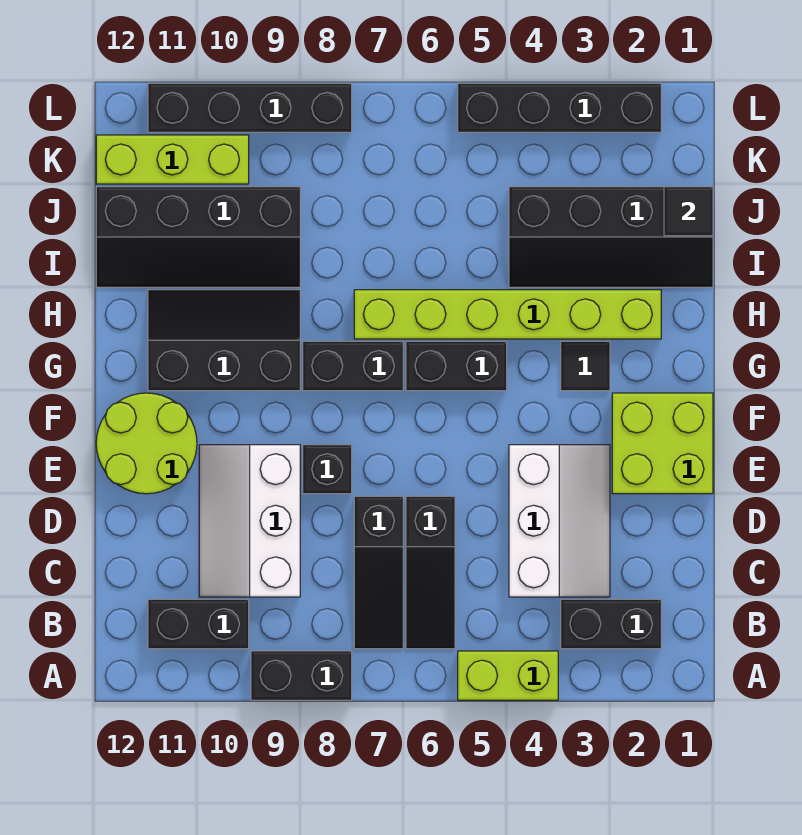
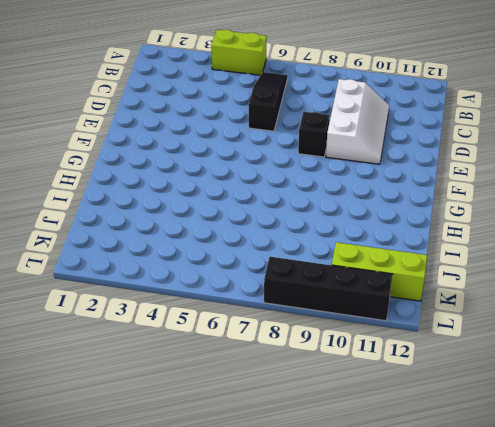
none -> black 1x2 brick [251,651,352,700]
none -> black 1x2 brick [561,599,661,649]
none -> black 1x3 slope [354,496,403,649]

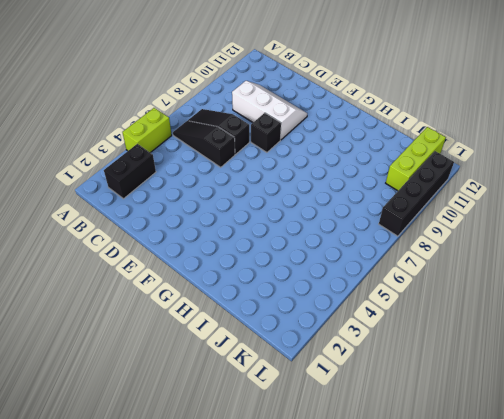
none -> black 1x2 brick [251,651,352,700]
none -> black 1x2 brick [148,599,249,649]
none -> white 2x3 slope [509,445,610,597]

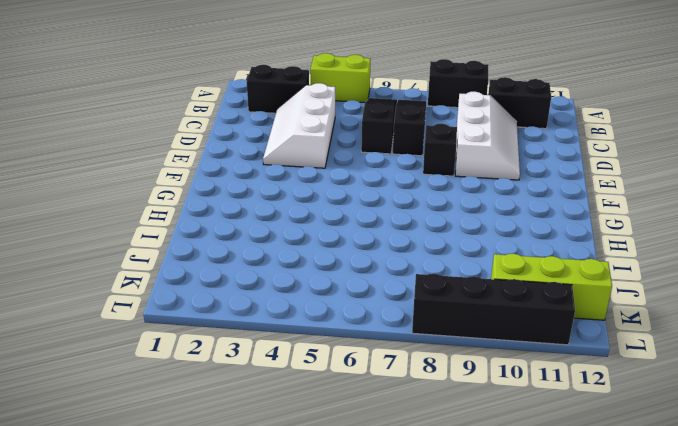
none -> lime 2x2 brick [612,393,713,494]
none -> lime 2x2 round brick [96,393,197,494]
none -> black 1x1 tile [561,341,610,391]

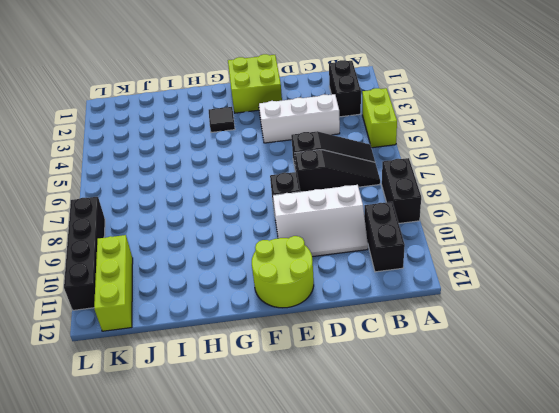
none -> black 1x2 brick [406,341,507,391]
none -> black 1x2 brick [303,341,403,391]
none -> black 2x3 slope [148,290,300,391]

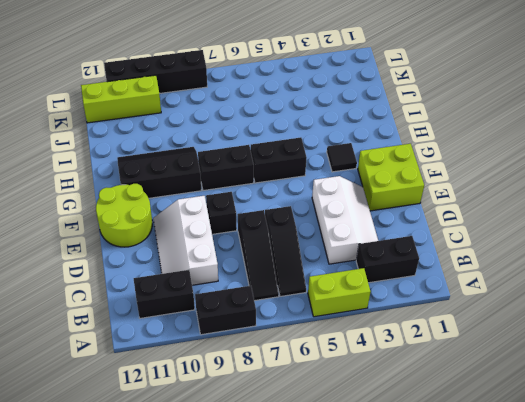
none -> lime 1x6 brick [354,290,661,339]
none -> black 2x4 slope [509,187,713,287]
none -> black 2x4 slope [96,187,300,287]

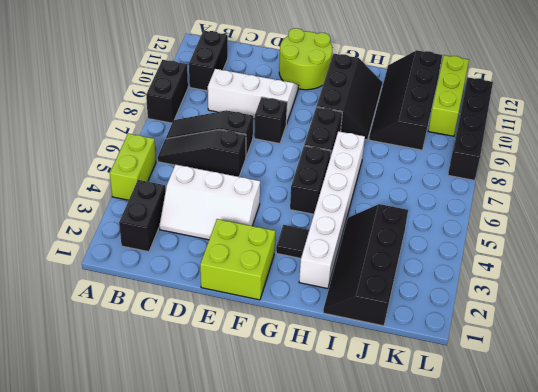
white 1x6 brick [299,131,365,289] -> lime 1x6 brick [354,290,661,339]
none -> black 1x4 brick [458,83,661,132]
none -> black 1x1 tile [664,187,713,236]

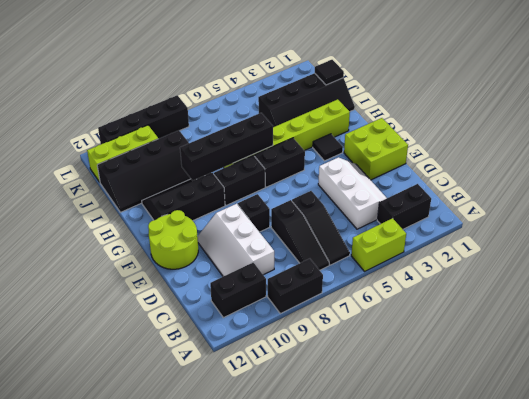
black 1x4 brick [180,113,273,181] -> black 1x4 brick moved to [458,83,661,132]

